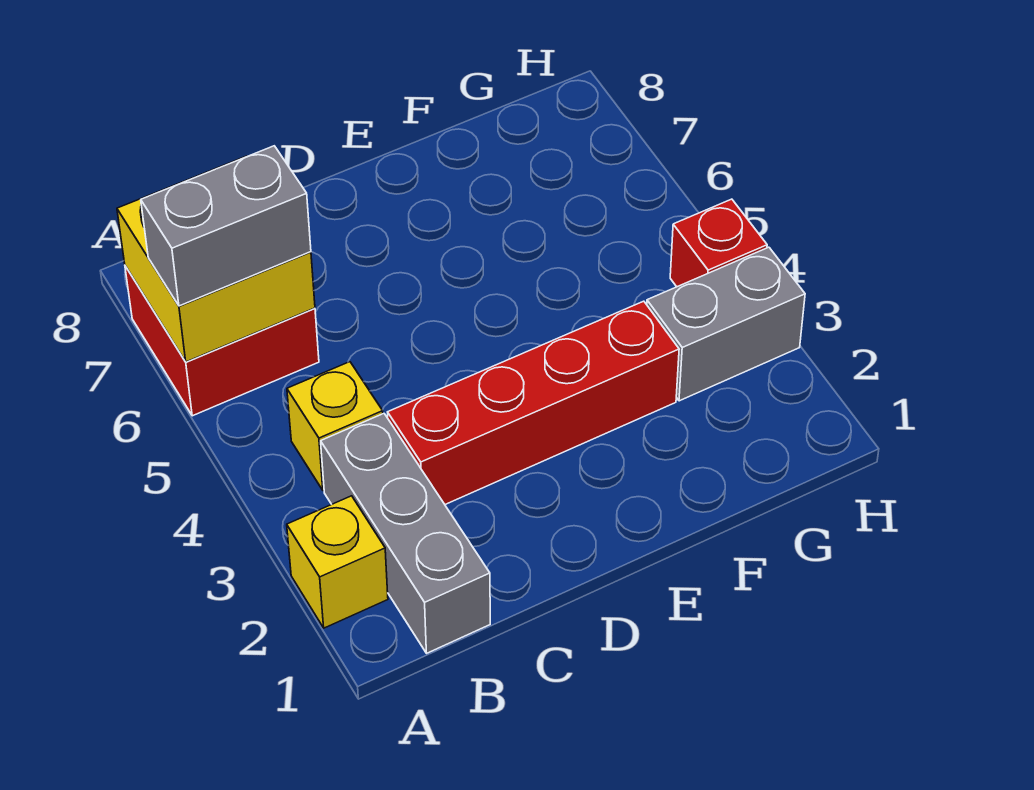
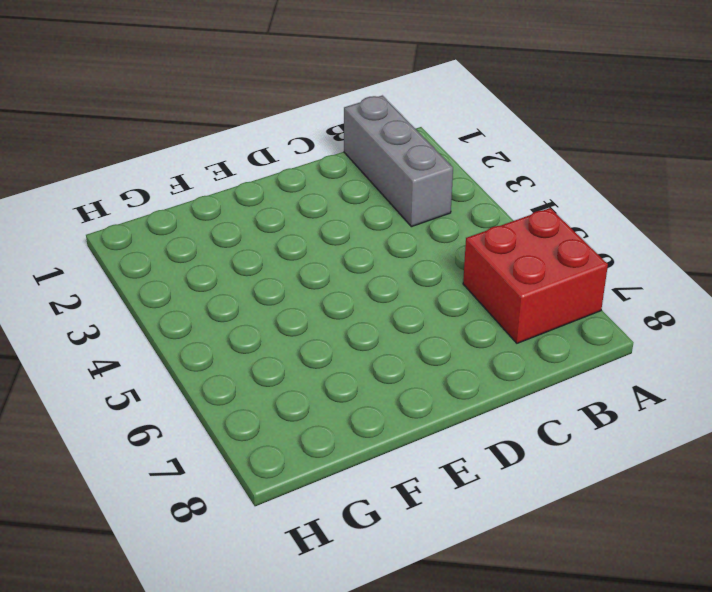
none -> yellow 1x1 brick [287,496,388,628]
none -> yellow 1x1 brick [287,362,383,491]

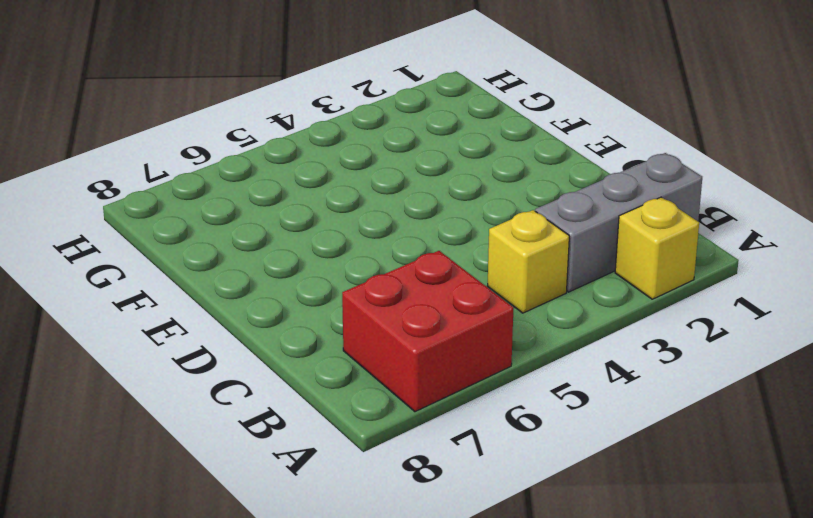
none -> red 1x4 brick [388,301,679,504]
none -> grey 1x2 brick [647,247,805,401]

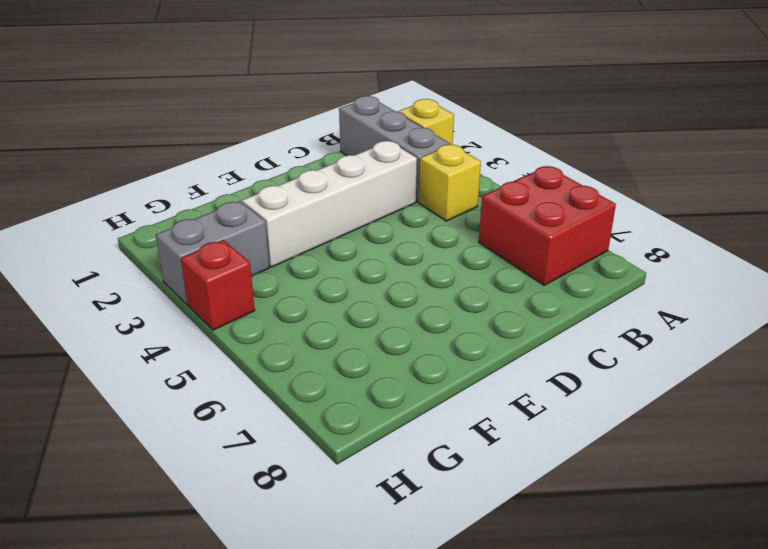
white 1x4 brick [242,141,417,267] -> red 1x4 brick [388,301,679,504]
none -> yellow 2x2 brick [117,156,315,362]
none -> grey 1x2 brick [141,146,311,306]

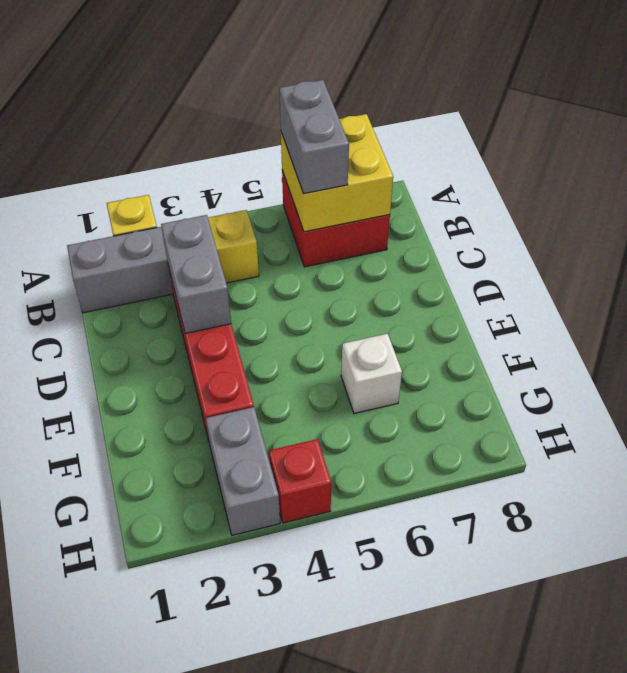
grey 1x2 brick [161,215,231,333] -> none
white 1x1 brick [341,334,402,414] -> none

